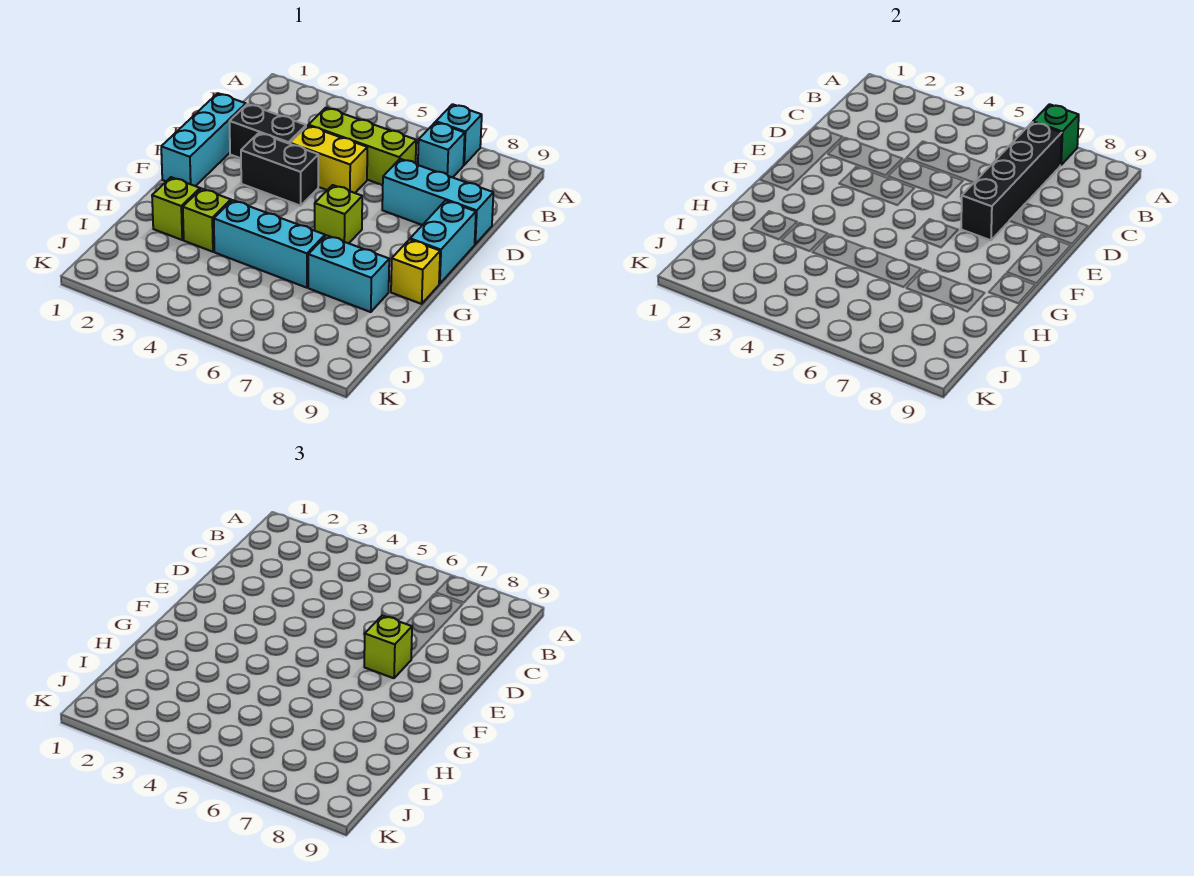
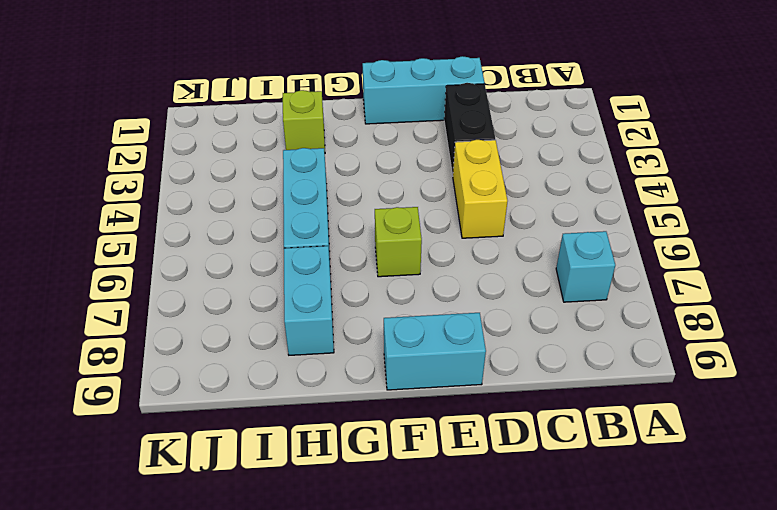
none -> cyan 1x1 brick [436,104,482,165]
none -> lime 1x3 brick [308,108,416,185]
none -> cyan 1x3 brick [382,159,493,244]

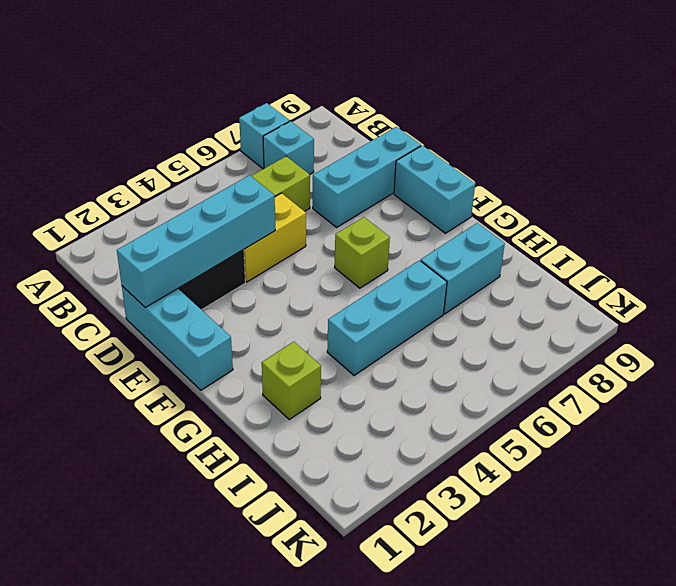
cyan 1x4 brick [117,175,275,307] -> none
none -> black 1x2 brick [241,133,318,206]
none -> yellow 1x1 brick [391,239,440,304]
none -> lime 1x1 brick [183,189,231,252]

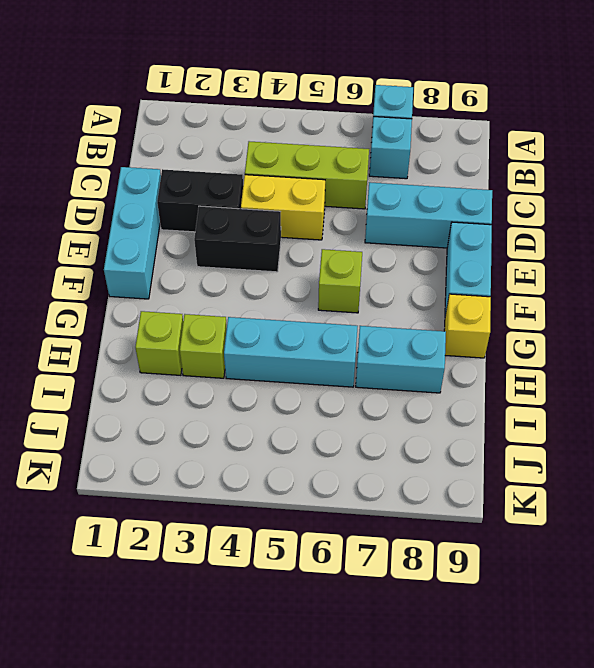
none -> green 1x1 brick [1033,104,1079,165]
none -> black 1x4 brick [961,122,1062,240]
none -> lime 1x1 brick [364,616,412,678]

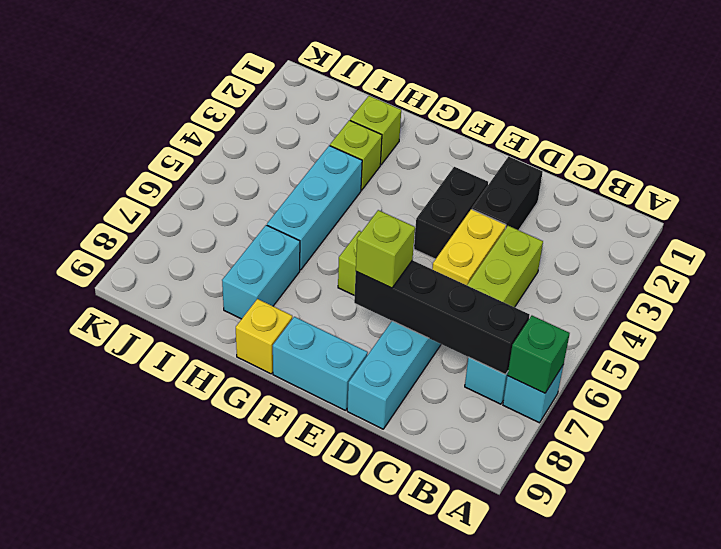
none -> cyan 1x3 brick [161,93,246,186]

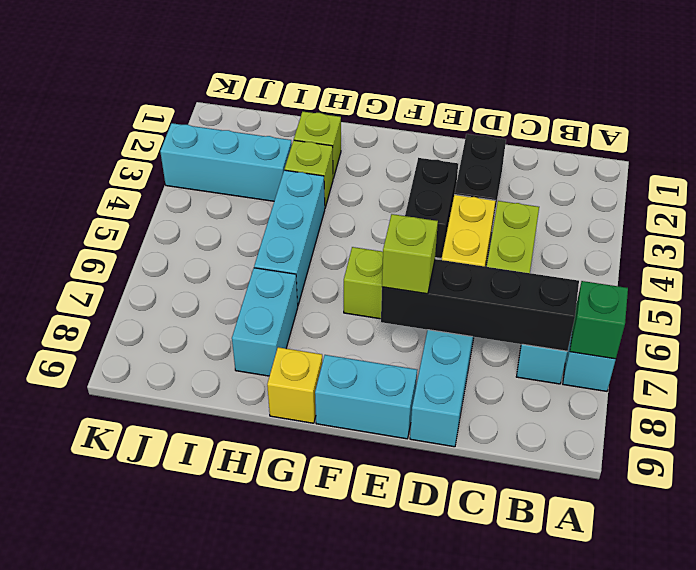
cyan 1x3 brick [160,123,292,201] -> cyan 1x3 brick moved to [161,93,246,186]

